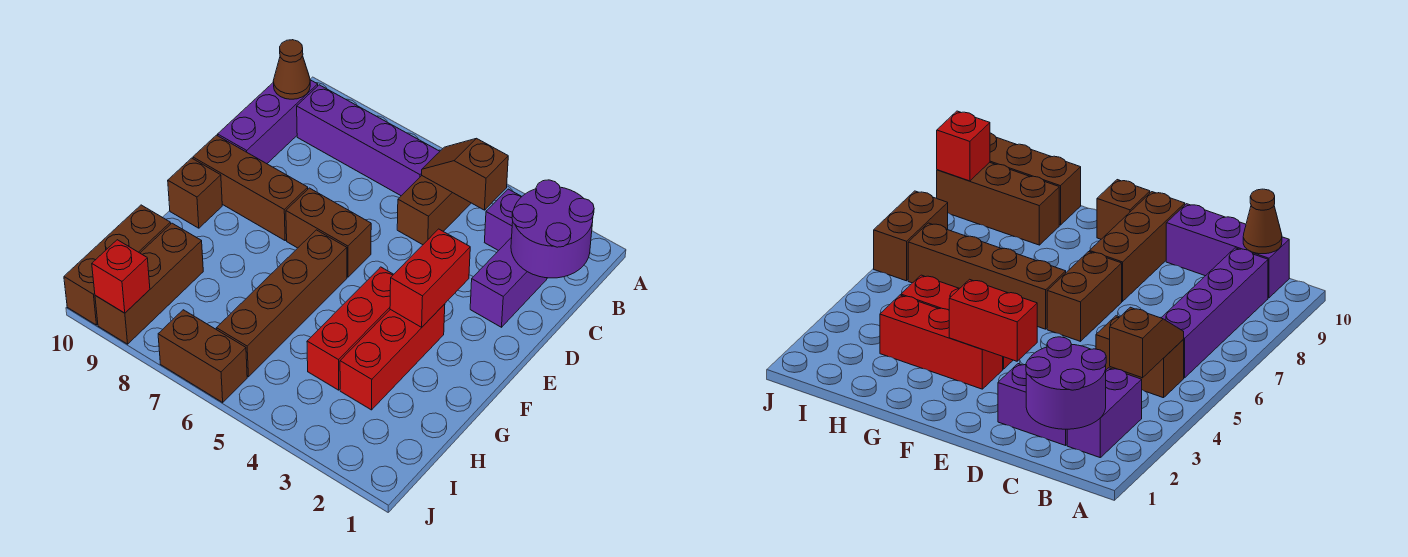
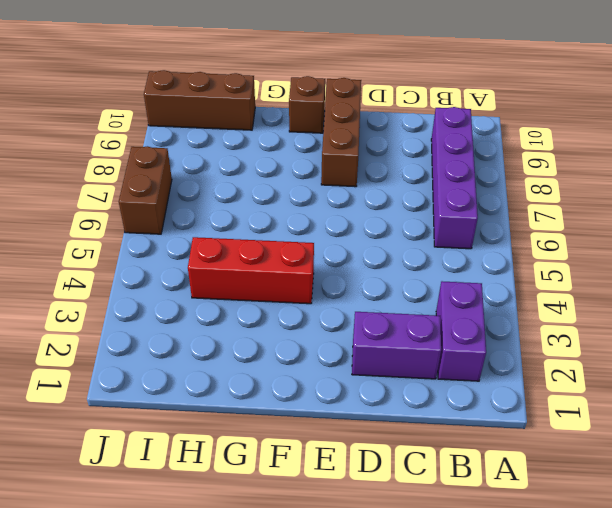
none -> brown 1x2 brick [397,176,471,245]
none -> purple 1x3 brick [218,80,318,164]
none -> brown 1x2 brick [286,188,371,277]

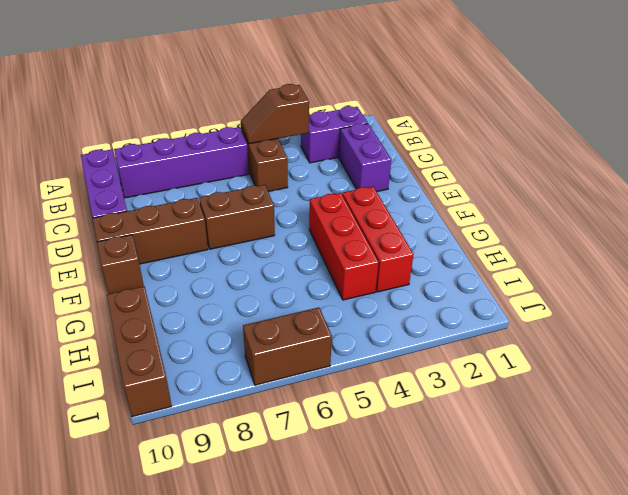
none -> brown 1x4 brick [216,230,347,377]
none -> brown 1x3 brick [95,223,203,344]
none -> purple 2x2 round brick [511,180,594,278]

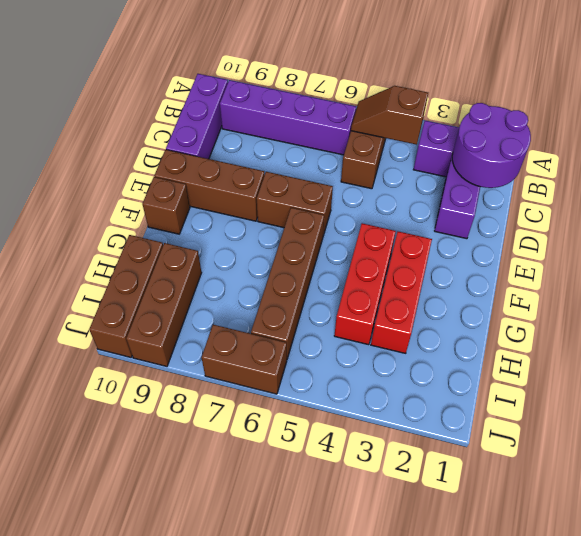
none -> brown 1x1 cone [273,40,310,99]
none -> red 1x2 brick [390,229,470,327]
none -> red 1x1 brick [92,240,150,313]

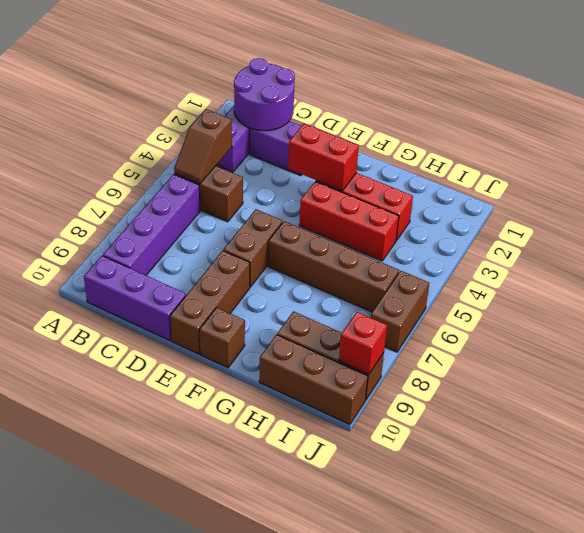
none -> brown 1x1 cone [273,40,310,99]

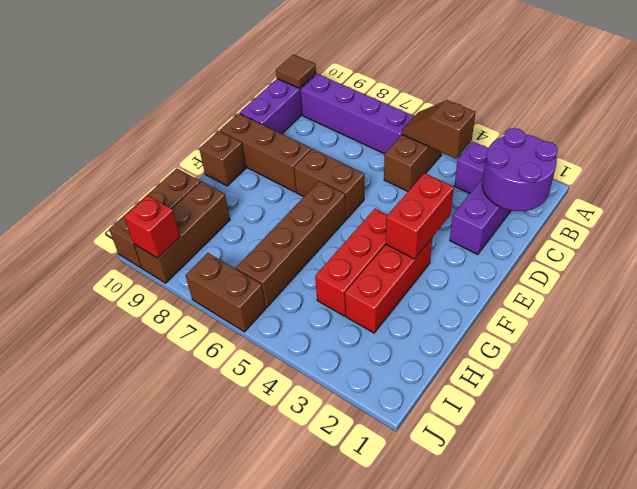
brown 1x1 tile [276,54,316,88] -> brown 1x1 cone [273,40,310,99]

